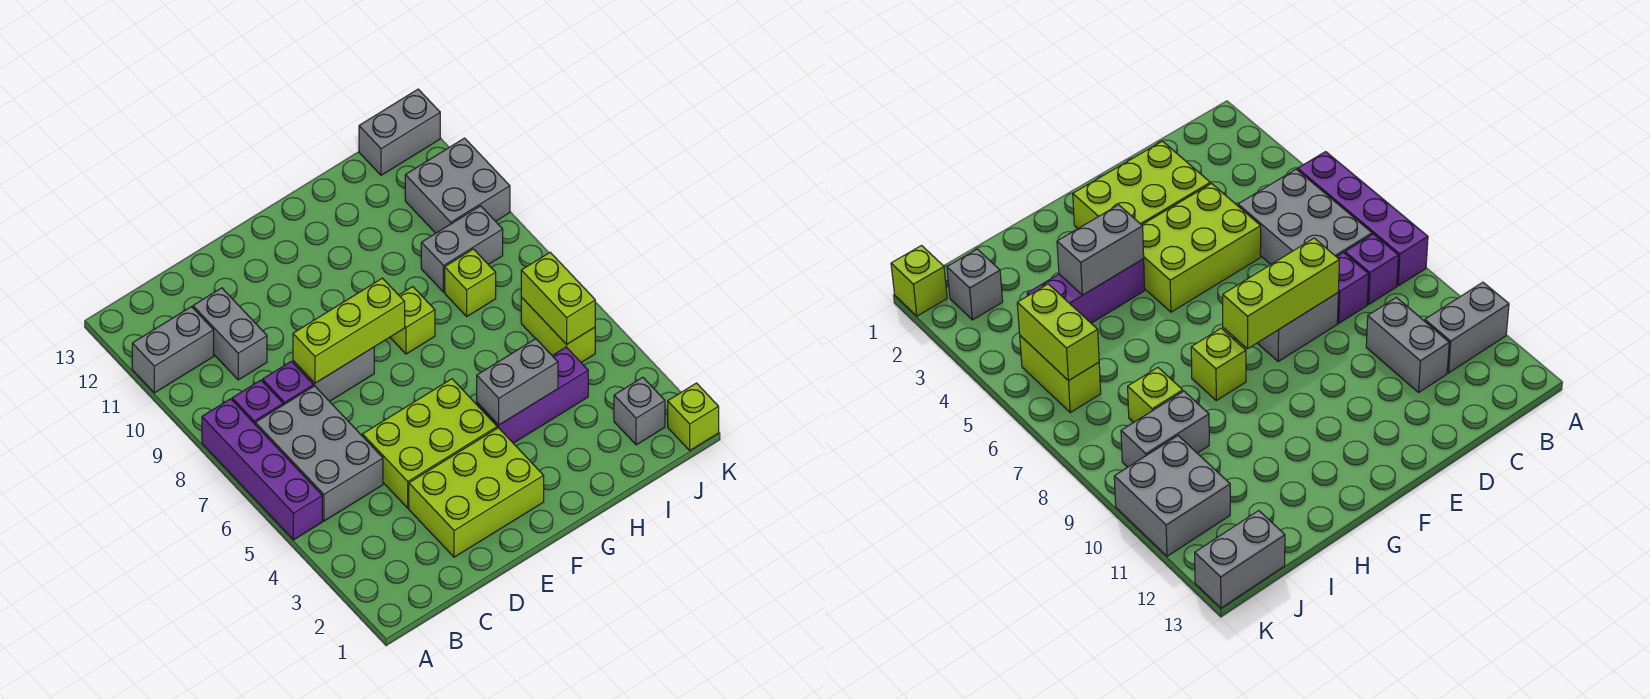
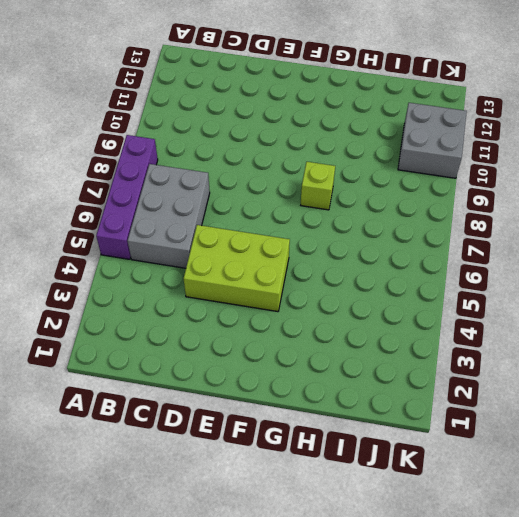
none -> grey 1x2 brick [132,307,214,393]
none -> purple 1x1 brick [232,380,283,424]
none -> purple 1x1 brick [263,361,313,405]

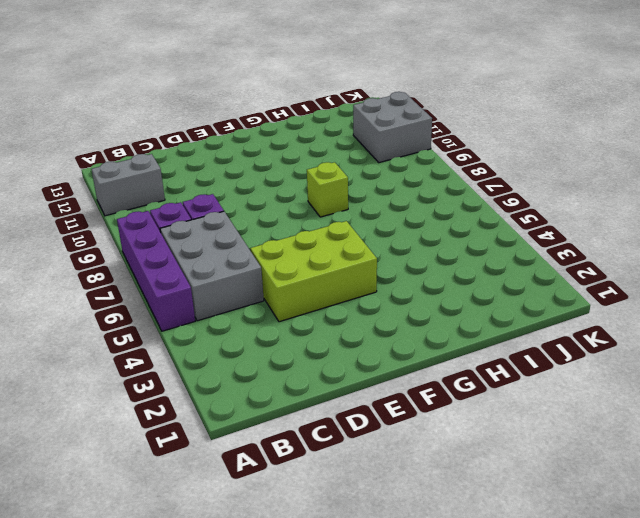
none -> grey 1x2 brick [193,288,267,380]
none -> lime 2x3 brick [409,428,544,557]
none -> grey 1x2 brick [293,347,374,401]

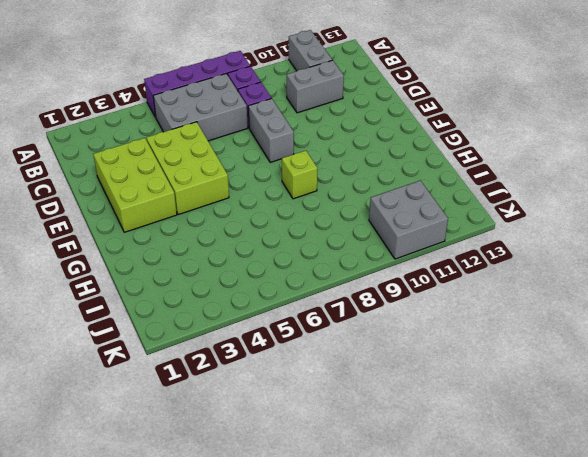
none -> purple 1x3 brick [477,347,588,443]
none -> lime 1x1 brick [445,249,496,316]
none -> grey 1x2 brick [421,206,503,292]

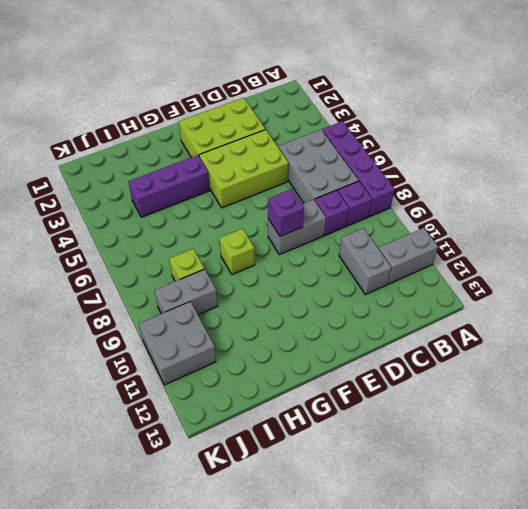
purple 1x1 brick [268,189,304,236] -> lime 1x3 brick [293,278,405,383]
none -> grey 1x1 brick [614,377,665,445]
none -> lime 1x2 brick [521,297,595,362]
none -> grey 1x2 brick [359,89,440,175]

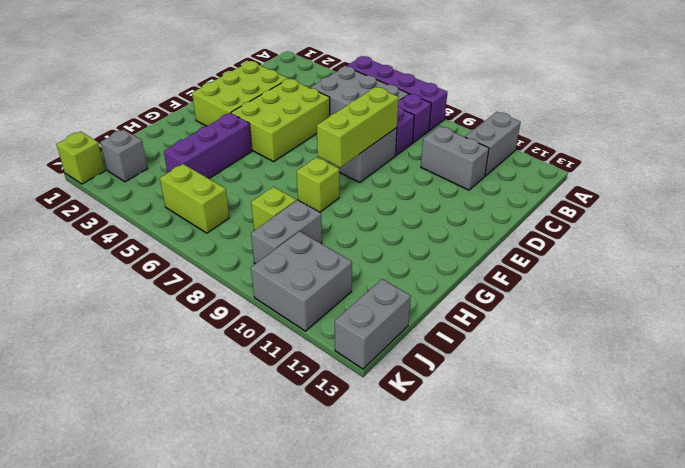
none -> grey 1x2 brick [477,339,558,425]
none -> lime 1x2 brick [521,252,595,344]

